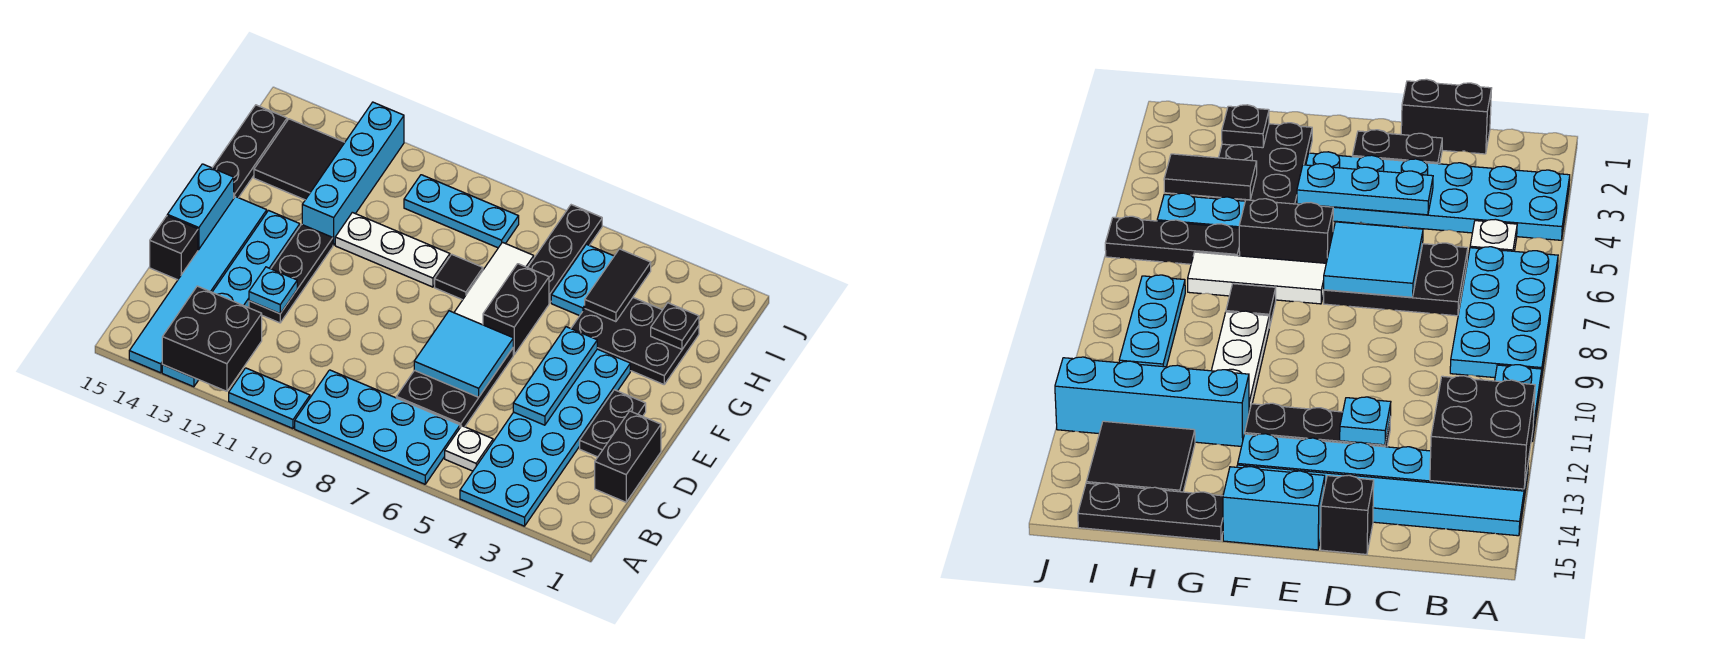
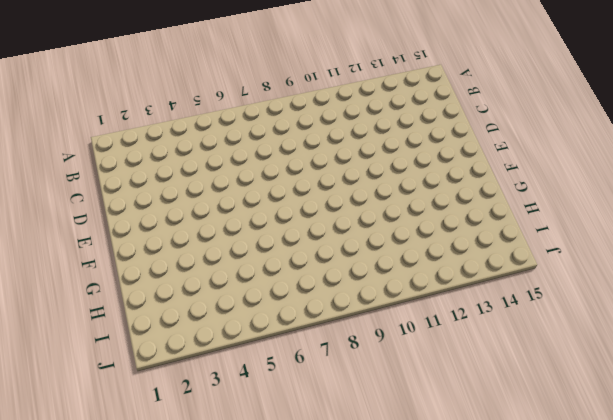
none -> cyan 2x6 plate [460,349,630,526]
none -> cyan 2x4 plate [295,370,460,484]
none -> cyan 1x2 plate [229,368,310,429]

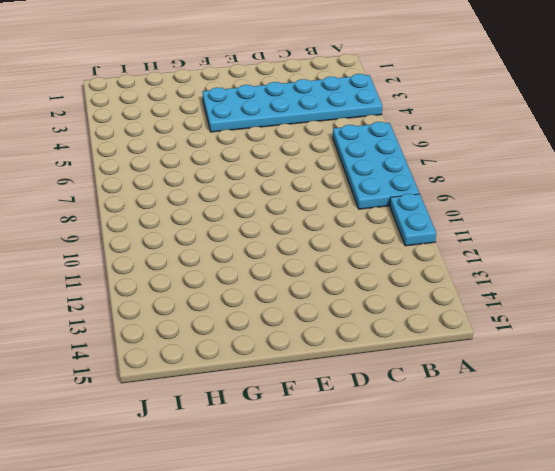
none -> cyan 1x6 plate [162,211,300,387]
none -> cyan 1x6 tile [129,197,267,373]
none -> white 1x1 plate [445,426,493,471]

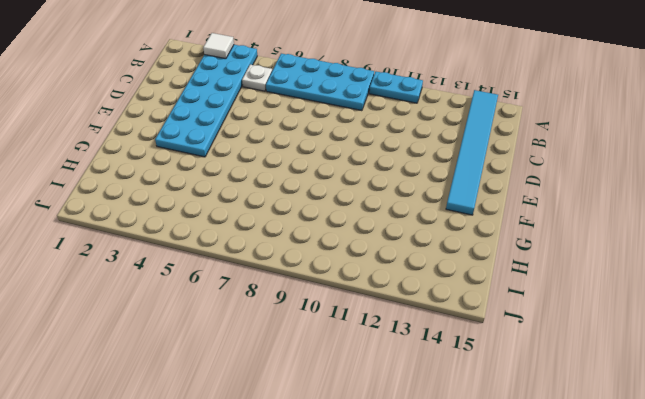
white 1x1 tile [203,33,234,59] -> none
none -> cyan 1x6 plate [162,211,300,387]
none -> black 1x2 brick [595,411,661,502]
none -> black 2x3 plate [396,348,513,427]

